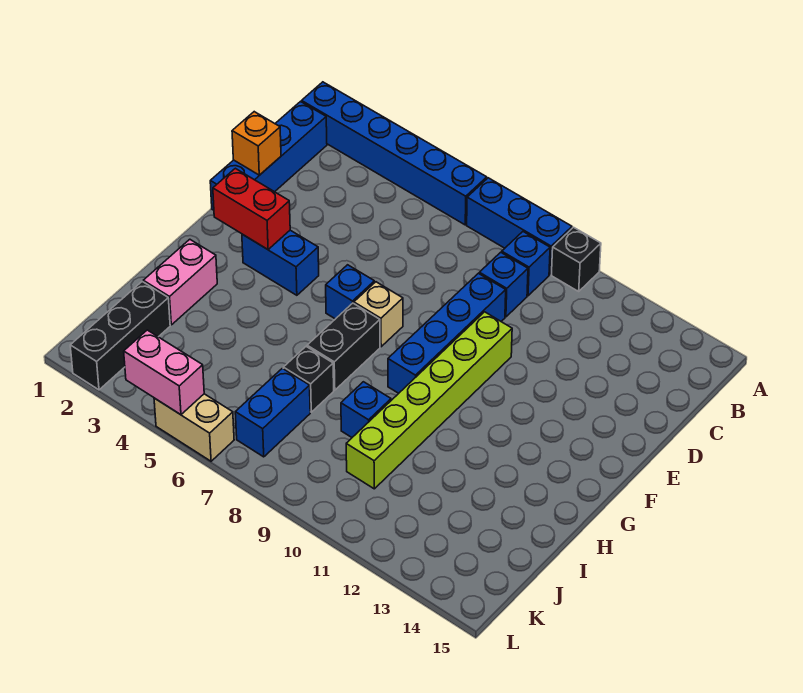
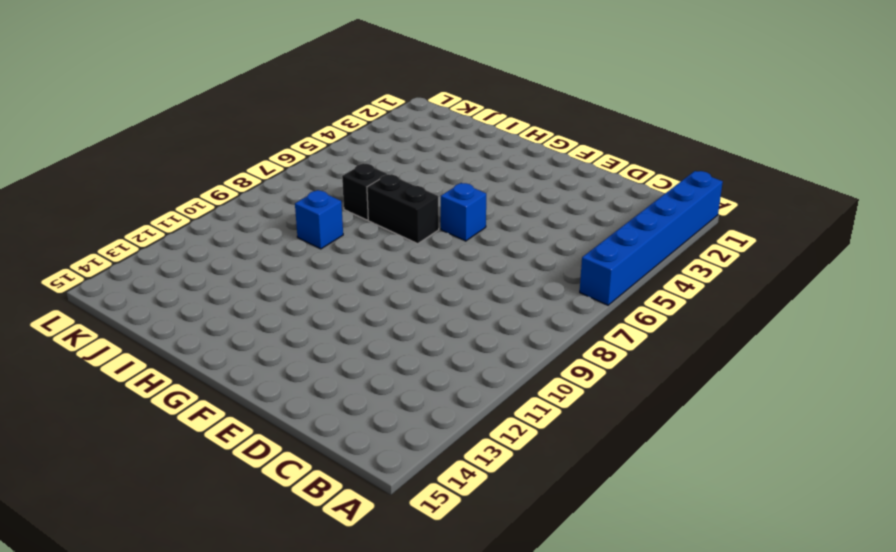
none -> blue 1x3 brick [467,178,572,275]
none -> black 1x1 brick [551,227,601,291]
none -> blue 1x4 brick [210,102,327,210]

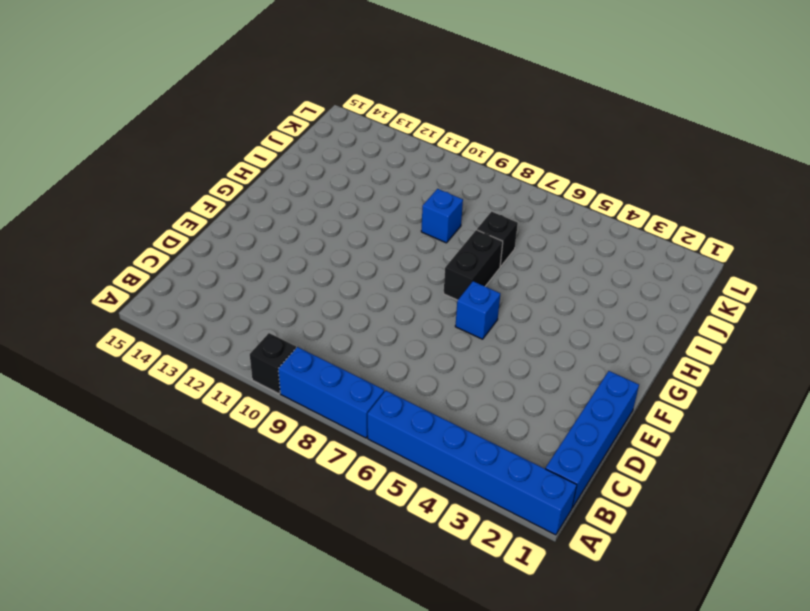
none -> blue 1x1 brick [502,232,550,296]
none -> blue 1x1 brick [479,252,528,317]
none -> blue 1x4 brick [388,273,506,393]

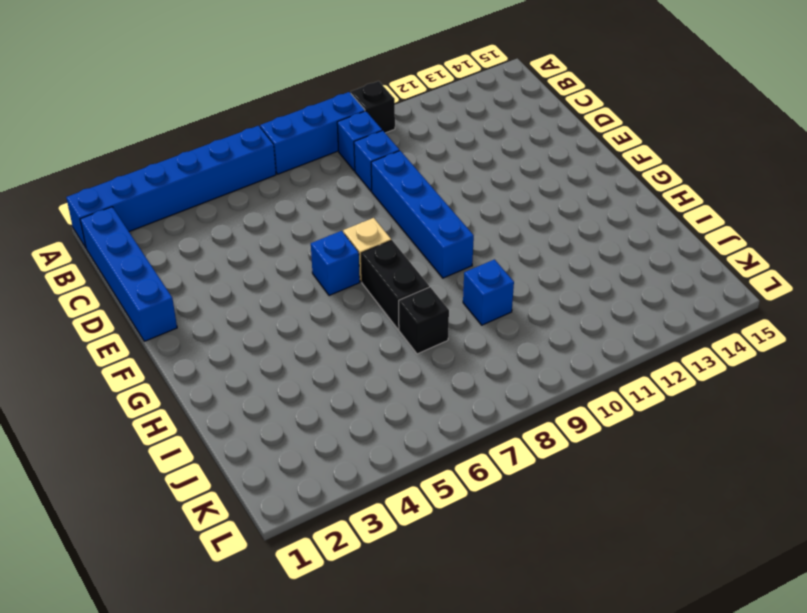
none -> lime 1x6 brick [346,312,512,489]
none -> blue 1x2 brick [242,230,319,295]
none -> pink 1x2 brick [143,239,217,325]

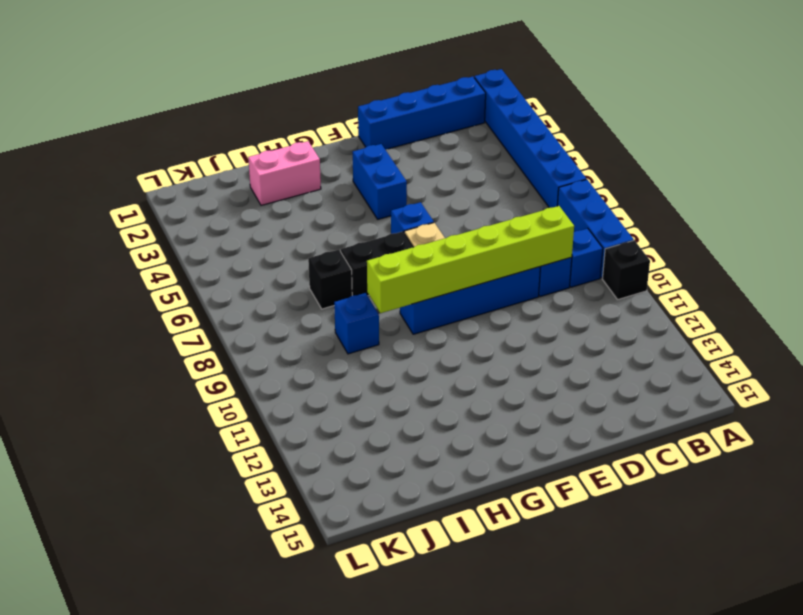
lime 1x6 brick [367,206,574,313] -> lime 1x6 brick moved to [346,312,512,489]
none -> black 1x3 brick [70,282,170,390]
none -> blue 1x2 brick [235,368,310,457]
none -> tan 1x2 brick [154,394,234,461]

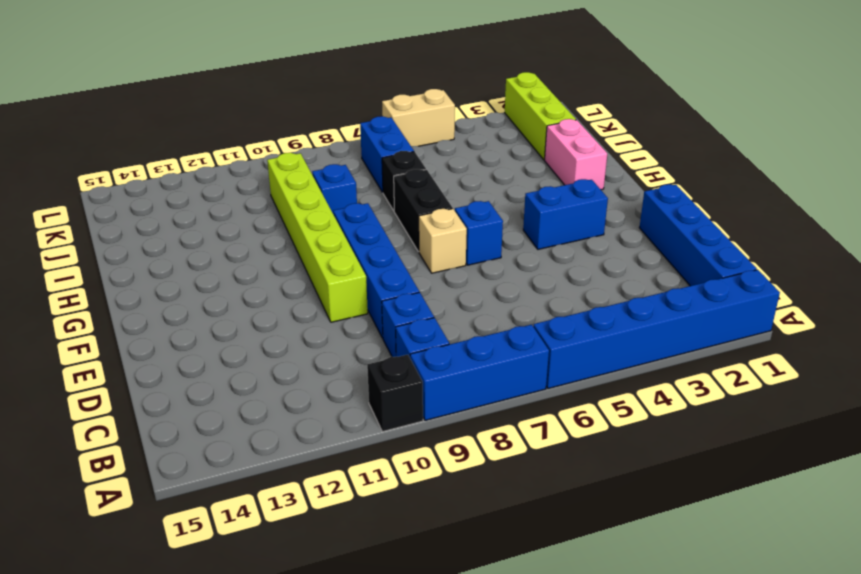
lime 1x3 brick [505,72,576,160] -> black 1x3 brick [70,282,170,390]
none -> orange 1x1 brick [232,112,281,175]
none -> red 1x2 brick [213,168,290,249]
none -> pink 1x2 brick [124,330,204,415]

